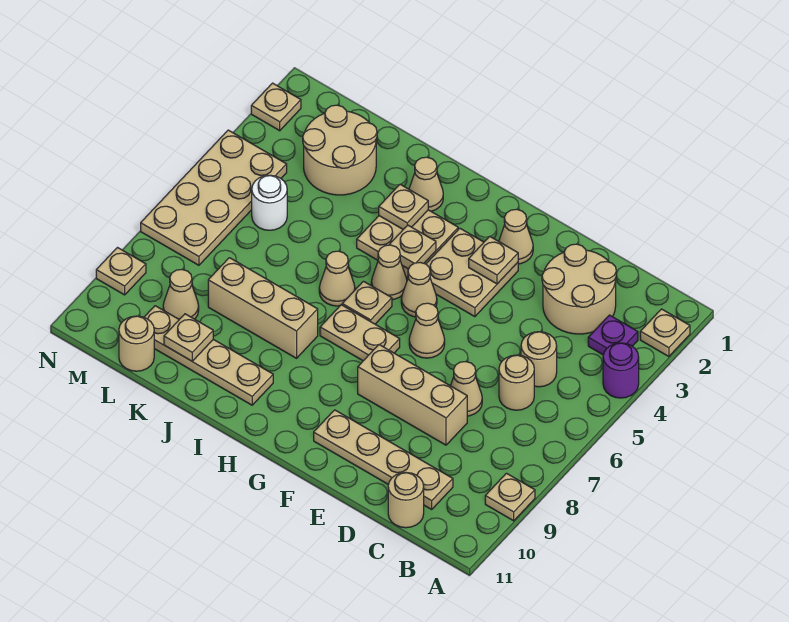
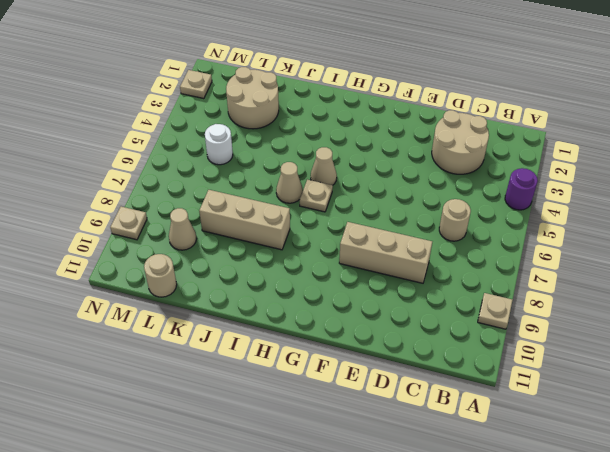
none -> tan 1x1 plate [640,309,690,357]
none -> purple 1x1 plate [588,315,638,355]
none -> tan 1x1 round brick [521,332,557,387]
none -> tan 1x4 plate [314,410,453,509]

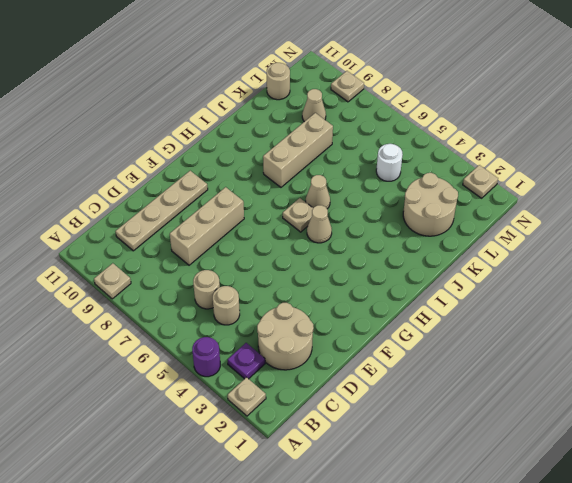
none -> tan 1x1 round brick [388,473,424,528]
none -> tan 1x1 cone [451,362,482,416]
none -> tan 1x1 cone [499,209,533,264]
none -> tan 2x2 plate [426,228,518,317]

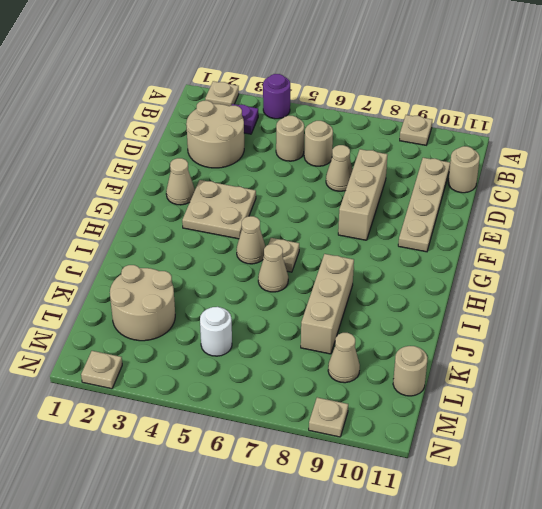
none -> tan 1x1 cone [409,303,445,358]
none -> tan 1x1 cone [401,262,437,317]
none -> tan 1x2 plate [320,305,400,361]
none -> tan 2x2 plate [357,210,458,278]

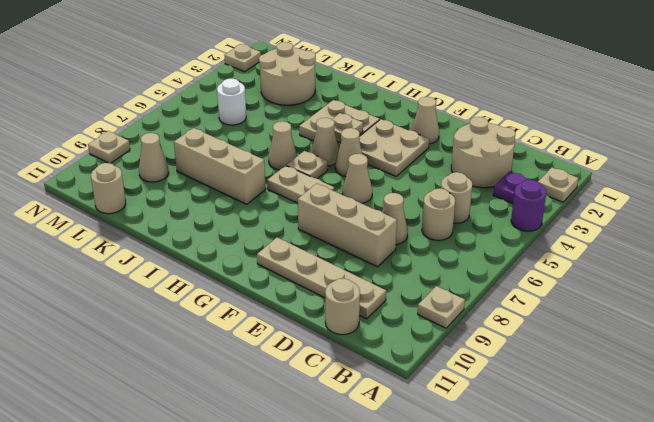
none -> tan 1x1 cone [409,157,443,212]
none -> tan 1x4 plate [144,306,273,405]
none -> tan 2x4 plate [141,130,287,265]
none -> tan 1x1 plate [469,236,518,284]

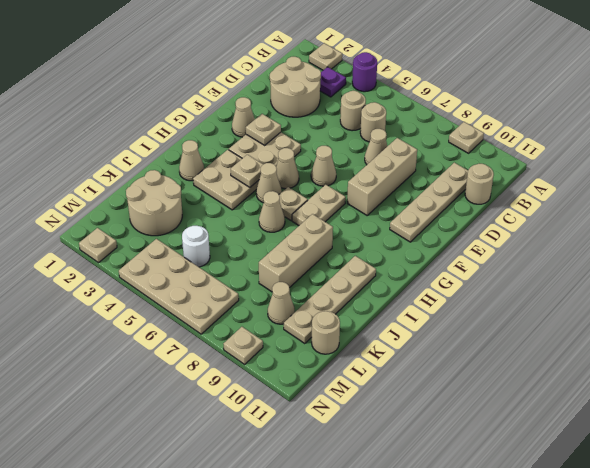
none -> tan 1x1 plate [379,184,428,229]
none -> tan 1x1 plate [164,314,213,361]

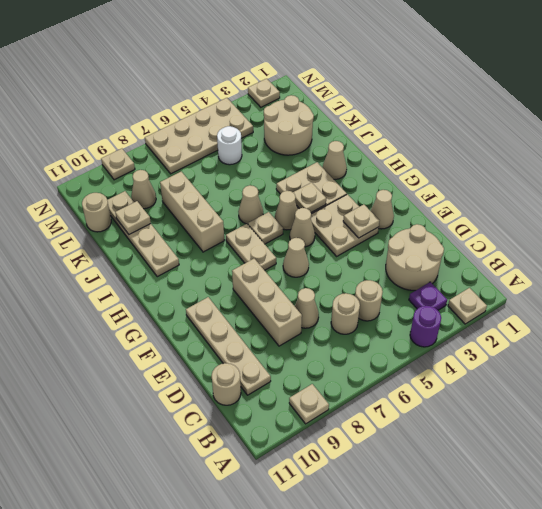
none -> tan 1x1 plate [379,184,428,229]

